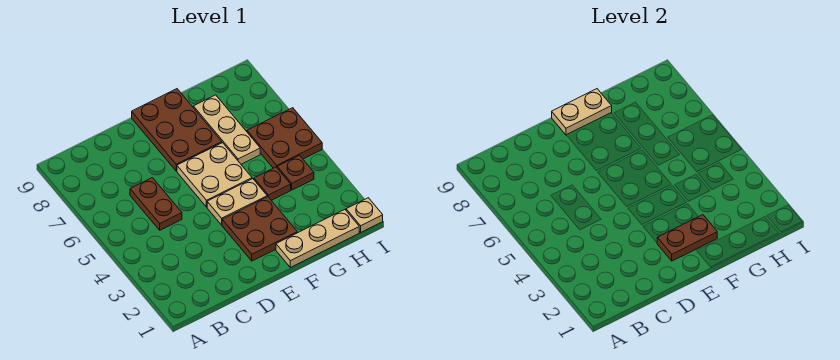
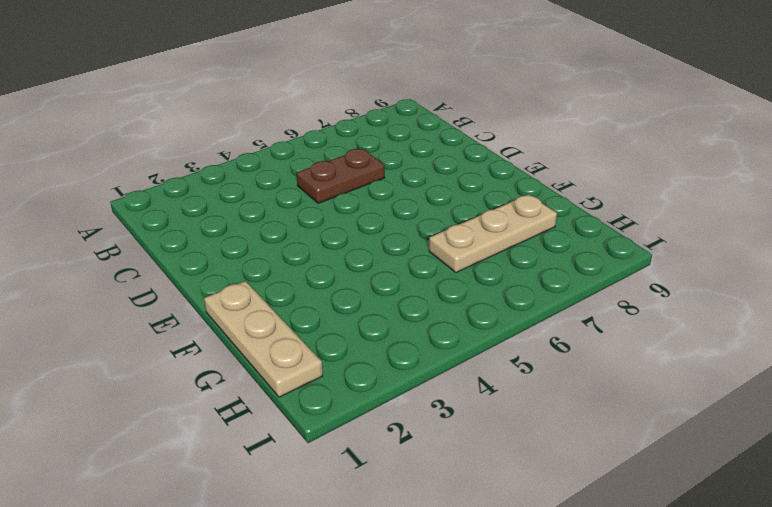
none -> brown 2x2 plate [222,197,297,261]
none -> tan 1x2 plate [207,179,267,225]
none -> tan 2x2 plate [177,143,252,207]

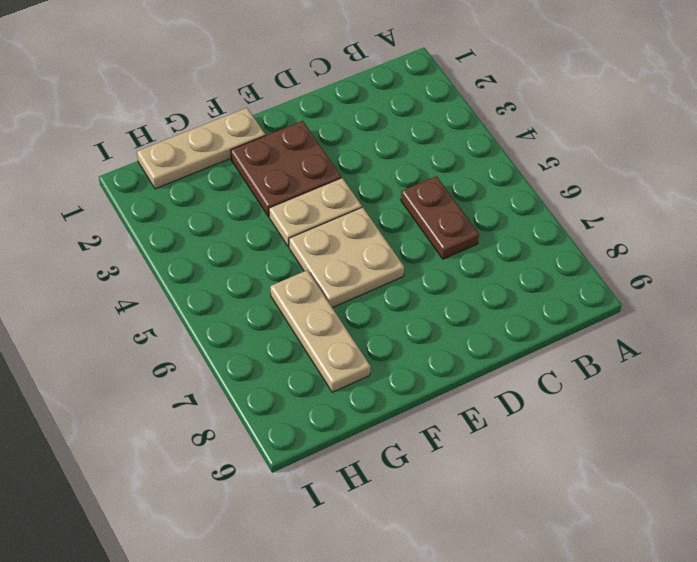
none -> brown 2x3 plate [132,89,222,171]
none -> brown 1x1 plate [254,167,291,200]
none -> brown 1x1 plate [277,155,314,190]

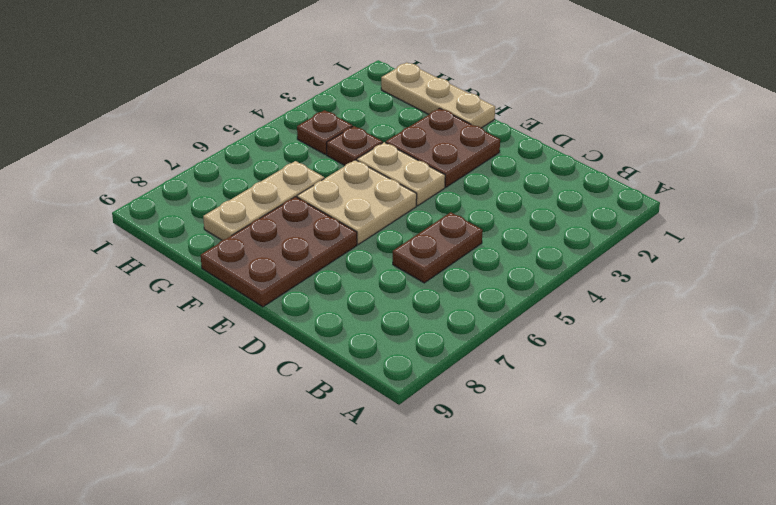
none -> brown 2x2 plate [247,108,322,168]
none -> tan 1x1 plate [346,198,383,232]
none -> brown 1x2 plate [657,215,717,261]

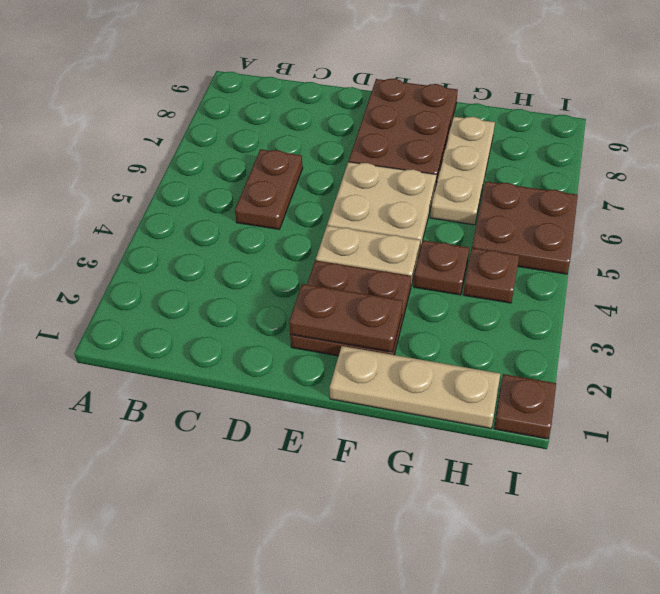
brown 1x1 plate [494,374,556,439] -> tan 1x1 plate [346,198,383,232]
none -> tan 1x2 plate [552,89,612,135]

